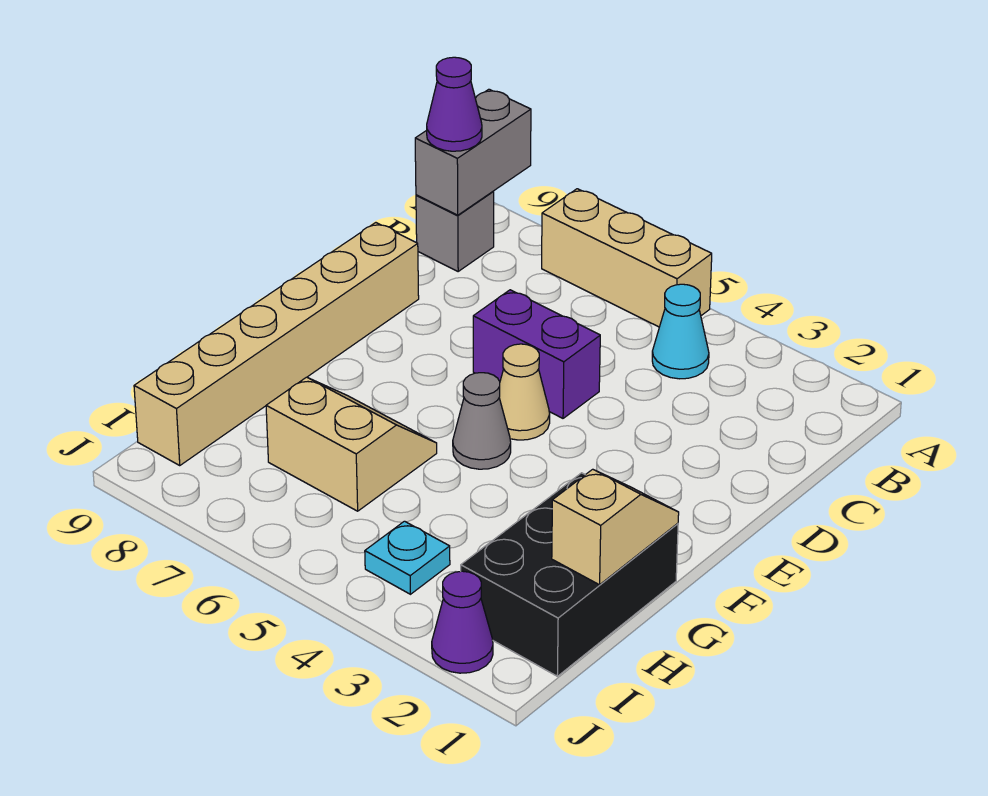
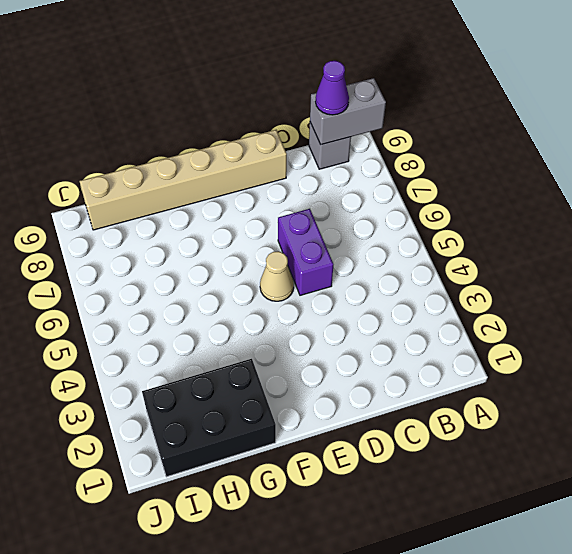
none -> tan 1x3 brick [542,189,712,327]
none -> cyan 1x1 cone [652,284,709,379]
none -> grey 1x1 cone [453,373,511,469]

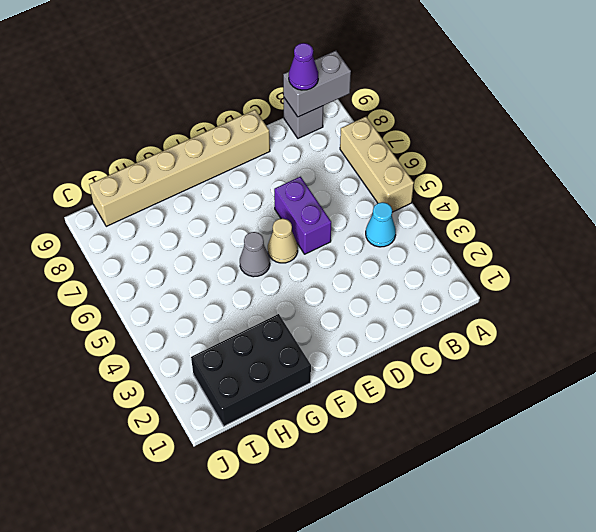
none -> tan 2x2 slope [266,377,437,511]
none -> cyan 1x1 plate [365,521,450,594]
none -> purple 1x1 cone [432,571,493,673]

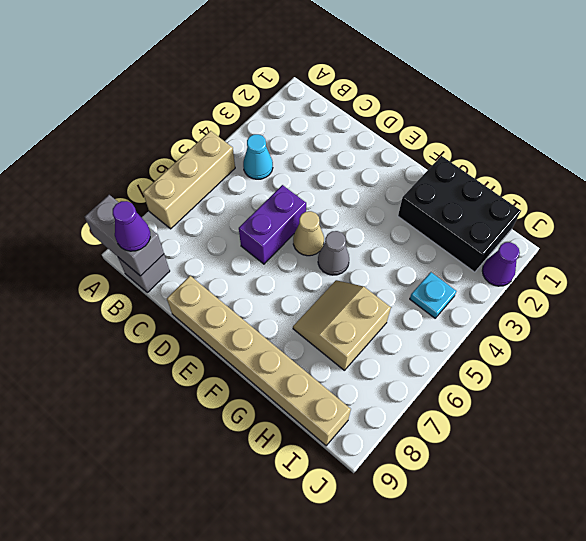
none -> tan 1x2 slope [552,469,679,585]

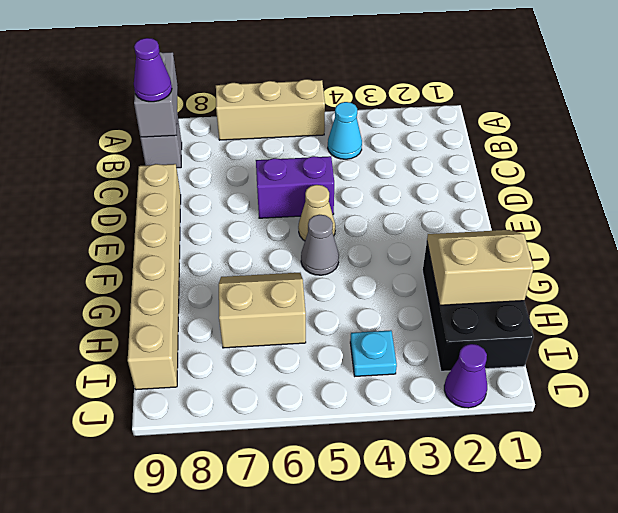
tan 2x2 slope [427,230,534,305] -> tan 1x2 slope [552,469,679,585]

